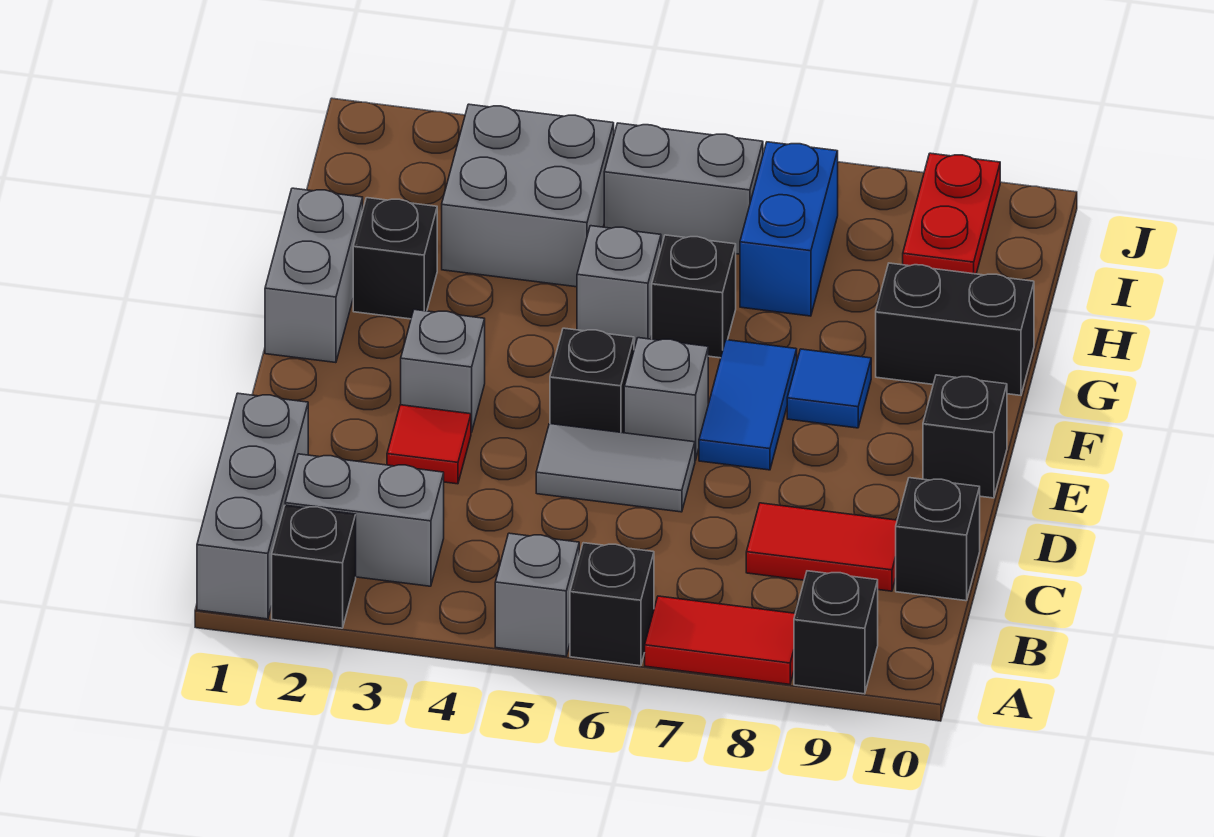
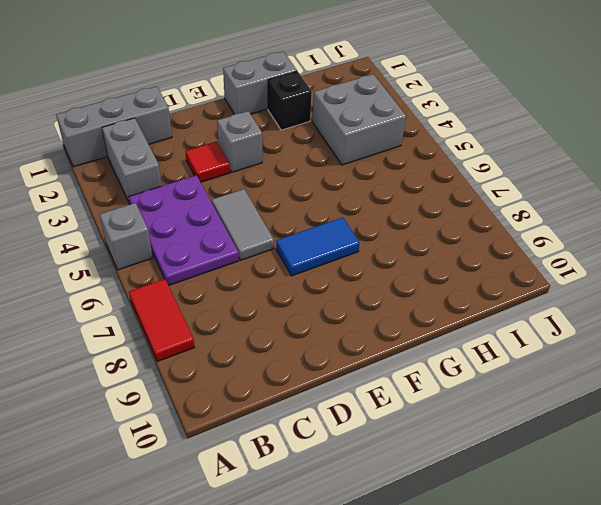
purple 2x3 plate [129,175,239,285] -> none
none -> black 1x1 brick [272,505,356,628]
none -> black 1x1 brick [570,543,654,666]
none -> black 1x1 brick [794,571,878,694]

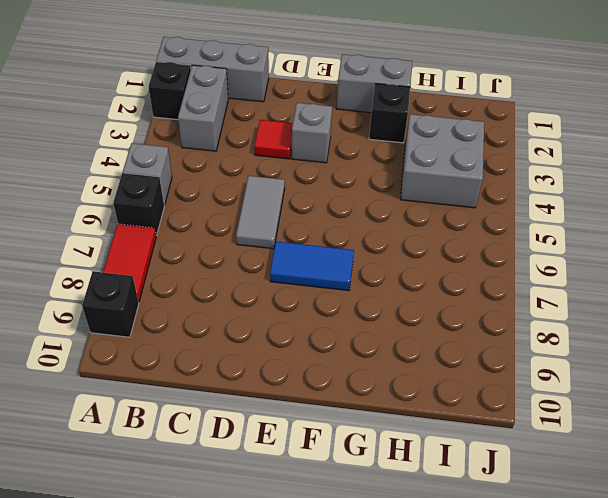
none -> red 1x2 tile [746,503,897,591]
none -> black 1x1 brick [896,478,980,601]
none -> black 1x1 brick [550,328,634,433]

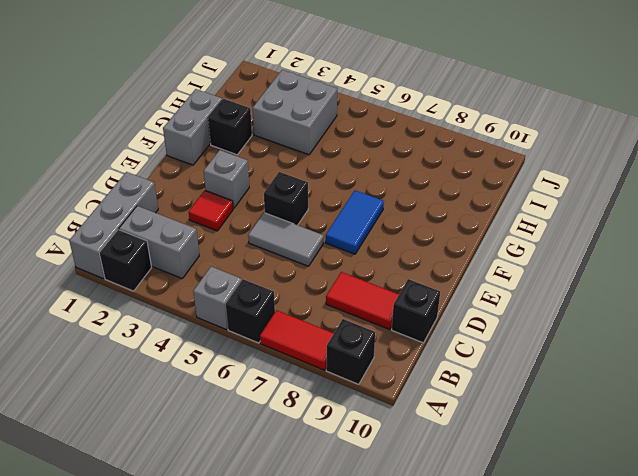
none -> grey 1x1 brick [624,338,708,460]
none -> black 1x1 brick [923,375,1007,498]
none -> blue 1x1 tile [787,349,871,428]

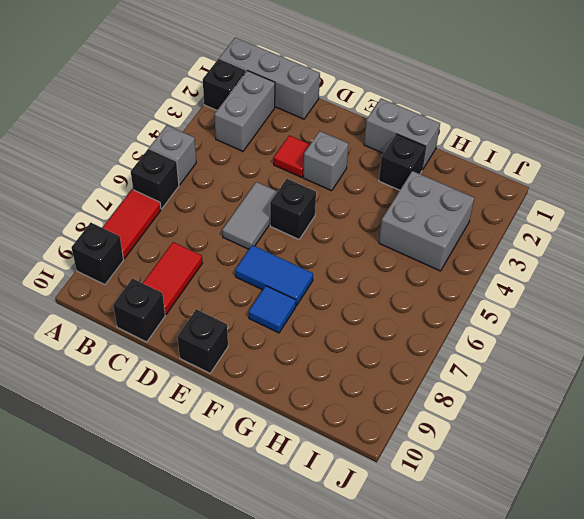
none -> grey 1x1 brick [624,338,708,460]
none -> grey 1x1 brick [577,226,661,347]
none -> black 1x1 brick [652,235,736,358]

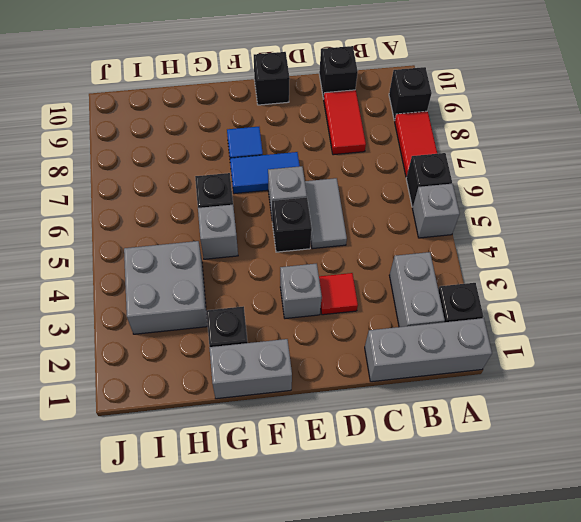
none -> black 1x2 brick [876,263,1034,395]
none -> blue 1x2 brick [740,142,838,316]
none -> grey 1x2 brick [604,123,763,254]

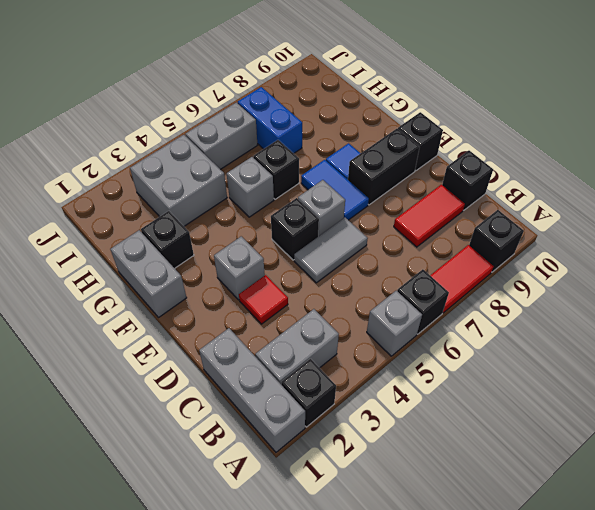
black 1x2 brick [348,129,420,205] -> black 1x2 brick moved to [876,263,1034,395]
none -> red 1x2 plate [903,153,1000,274]

